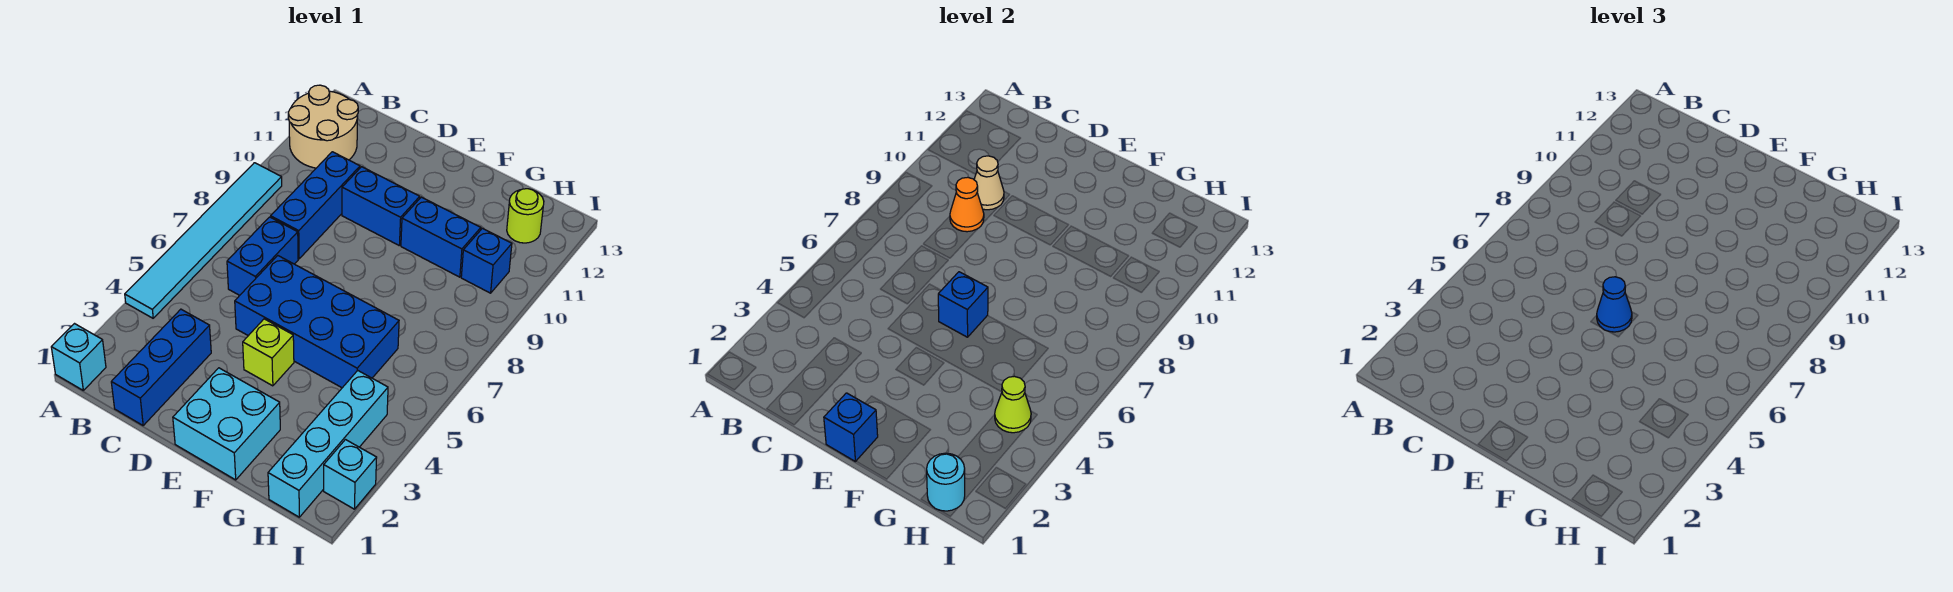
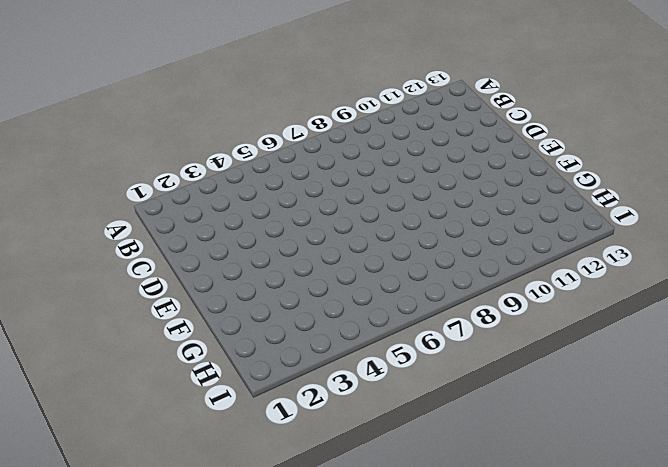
none -> cyan 1x1 brick [51,324,106,390]
none -> cyan 1x6 tile [125,163,282,318]
none -> tan 2x2 round brick [288,85,358,168]

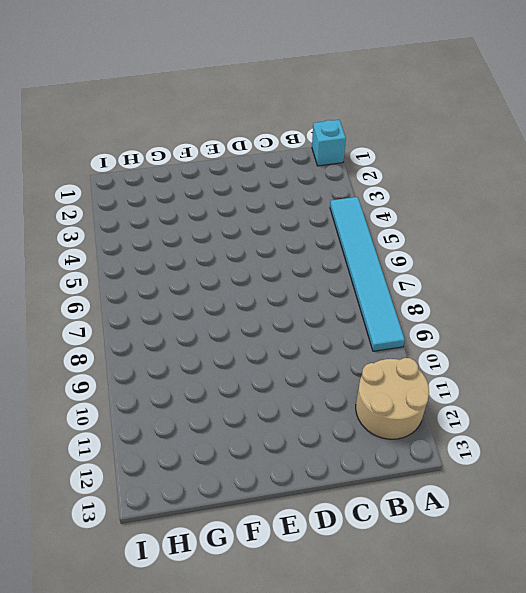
none -> blue 1x3 brick [111,309,211,425]
none -> blue 1x2 brick [227,217,298,295]
none -> blue 1x3 brick [271,152,360,259]

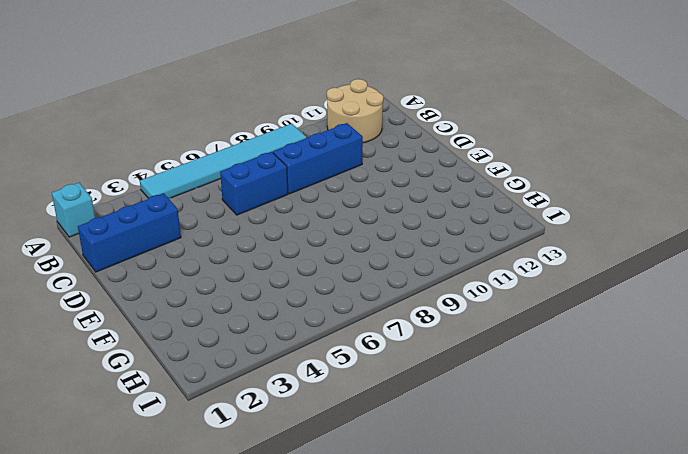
none -> blue 2x4 brick [235,256,399,388]
none -> blue 1x2 brick [342,167,420,245]
none -> cyan 2x2 brick [173,368,280,480]

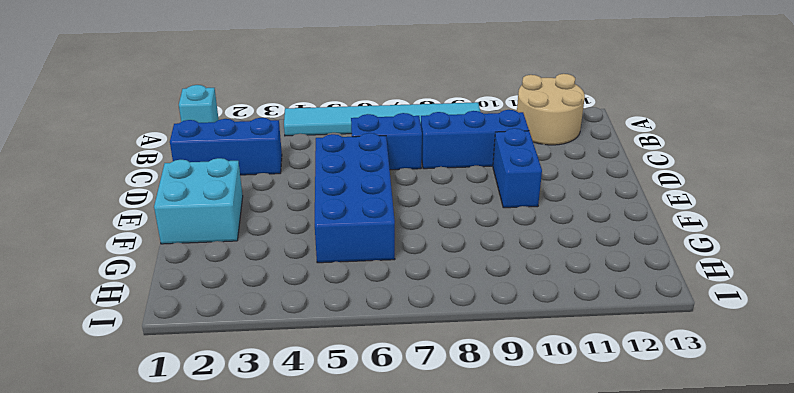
none -> lime 1x1 brick [243,319,294,386]
none -> blue 1x2 brick [401,197,481,277]
none -> cyan 1x4 brick [268,371,388,517]

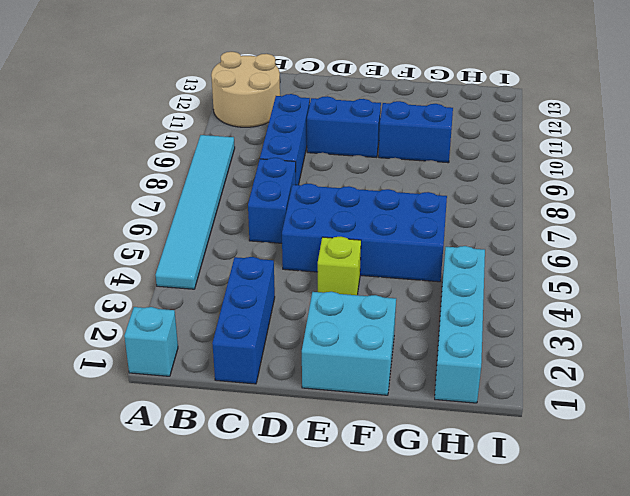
none -> blue 1x1 brick [461,228,512,293]
none -> lime 1x1 round brick [507,189,544,243]
none -> cyan 1x1 brick [324,440,377,509]

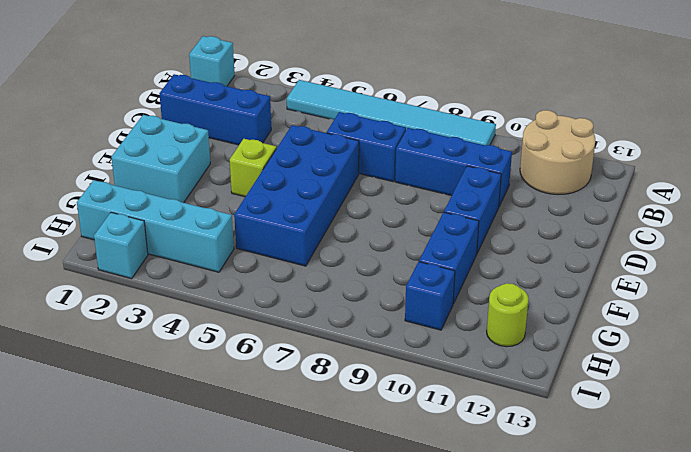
none -> orange 1x1 cone [950,177,984,232]
none -> tan 1x1 cone [974,156,1004,210]
none -> blue 1x1 brick [824,393,878,462]

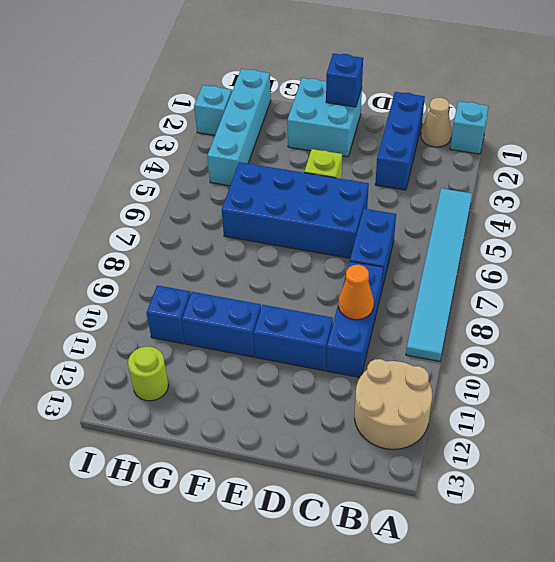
tan 1x1 cone [421,98,451,147] -> tan 1x1 cone moved to [974,156,1004,210]
none -> blue 1x1 brick [938,272,988,337]
none -> cyan 1x1 round brick [927,453,965,511]
none -> lime 1x1 cone [995,376,1031,433]

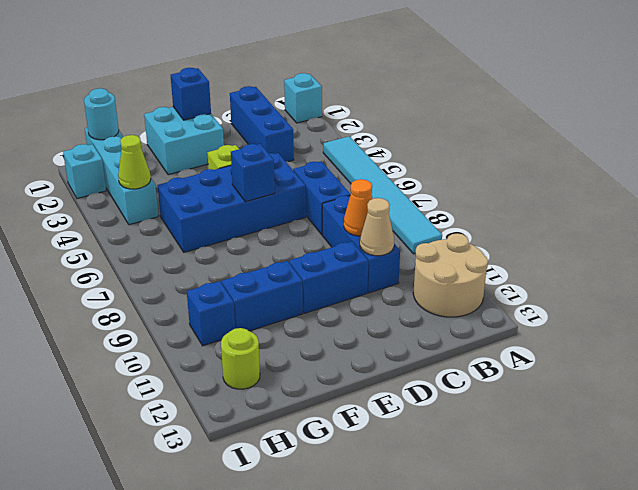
none -> blue 1x1 cone [1597,277,1632,332]

